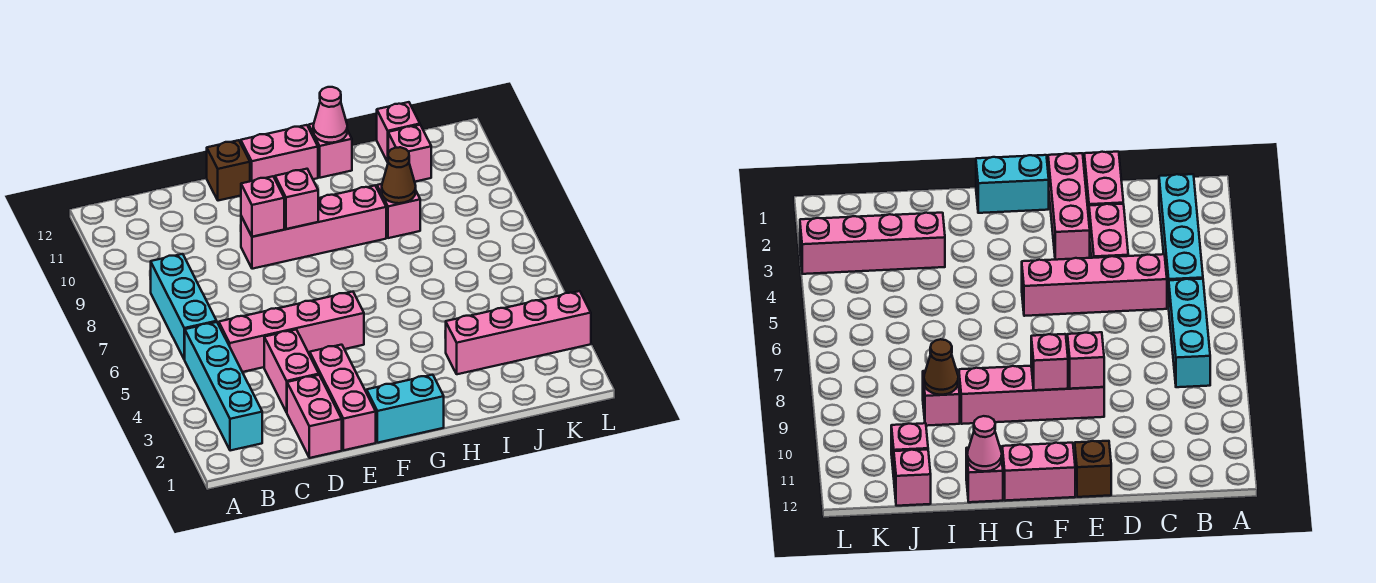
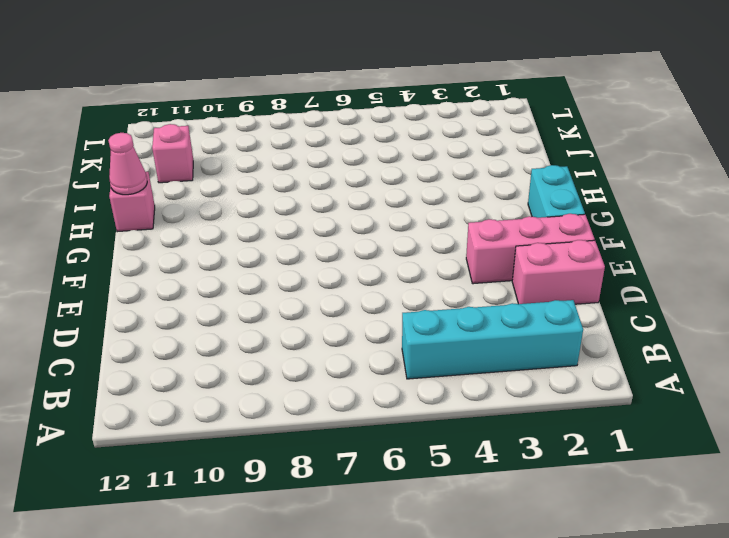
none -> cyan 1x3 brick [151,254,217,359]
none -> pink 1x4 brick [219,292,364,372]
none -> pink 1x2 brick [264,330,319,412]

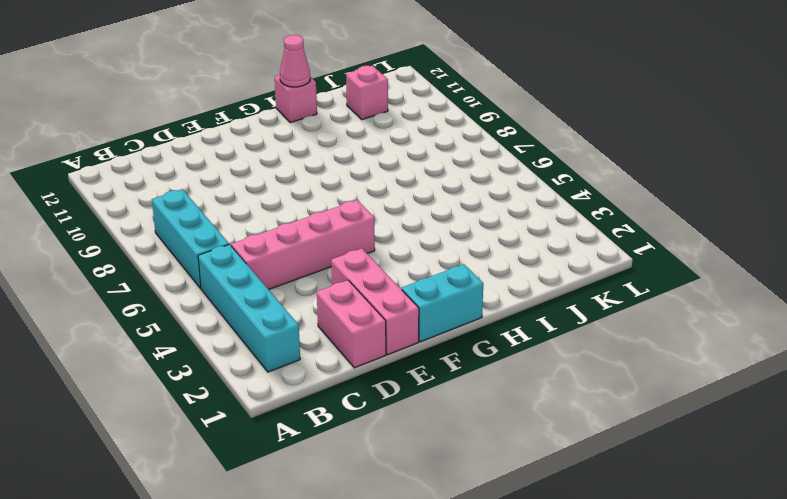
none -> pink 1x2 brick [264,330,319,412]
none -> pink 1x4 brick [241,185,386,269]
none -> brown 1x1 brick [207,140,250,201]

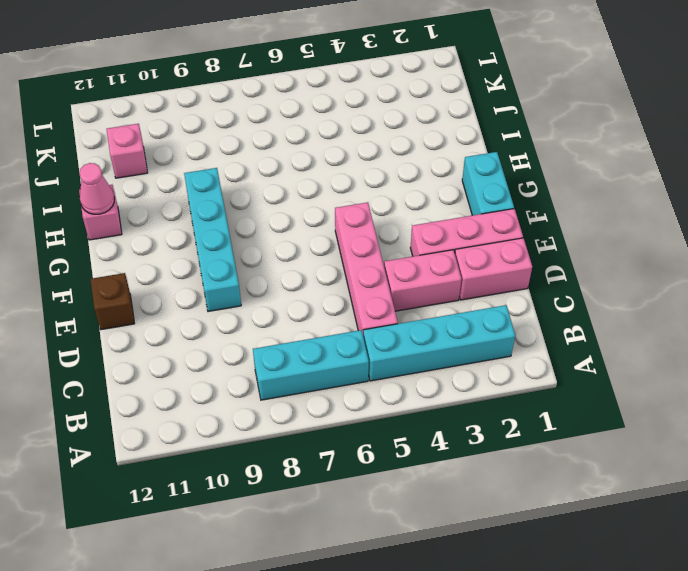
cyan 1x4 brick [184,168,241,312] -> pink 1x4 brick [241,185,386,269]
none -> pink 1x2 brick [241,125,318,181]
none -> pink 1x4 brick [446,291,591,374]
none -> pink 1x1 brick [377,184,420,238]

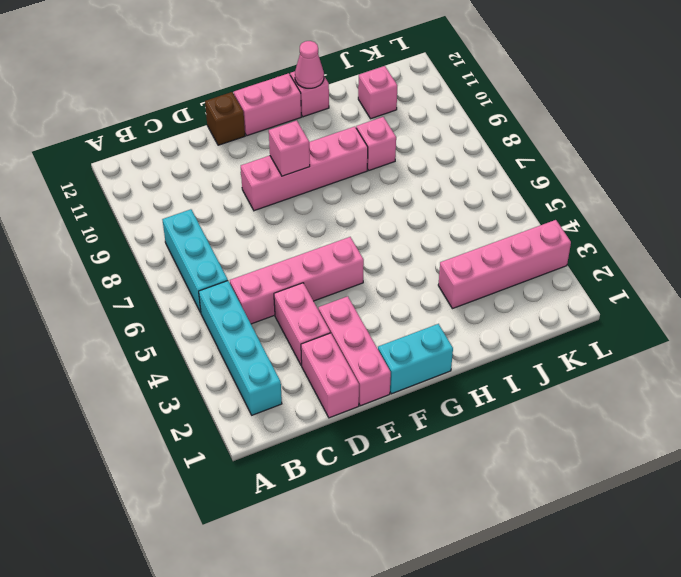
none -> pink 1x1 brick [377,102,420,162]
none -> pink 1x1 brick [241,176,284,237]
none -> brown 1x1 cone [382,147,416,203]

